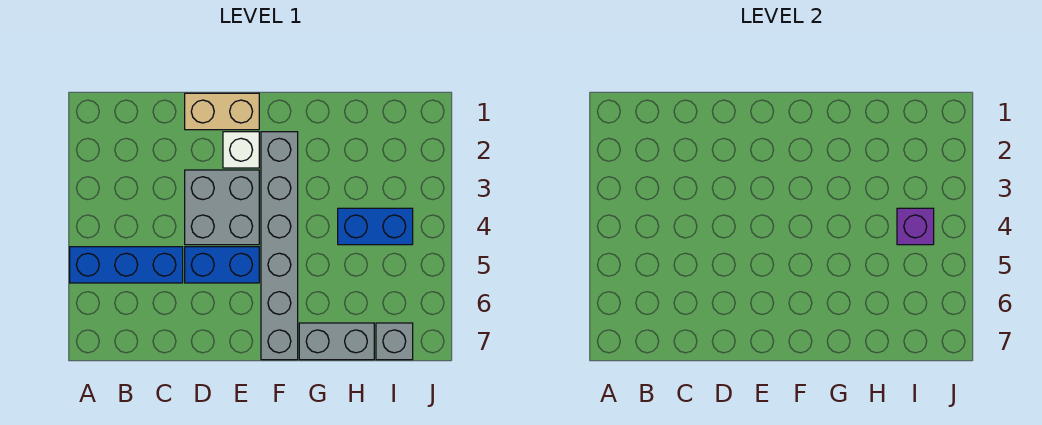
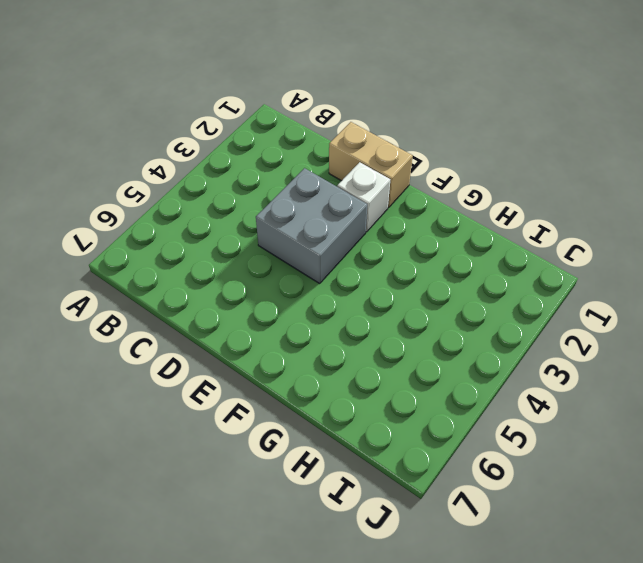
none -> blue 1x3 brick [70,247,183,283]
none -> blue 1x2 brick [185,247,259,283]

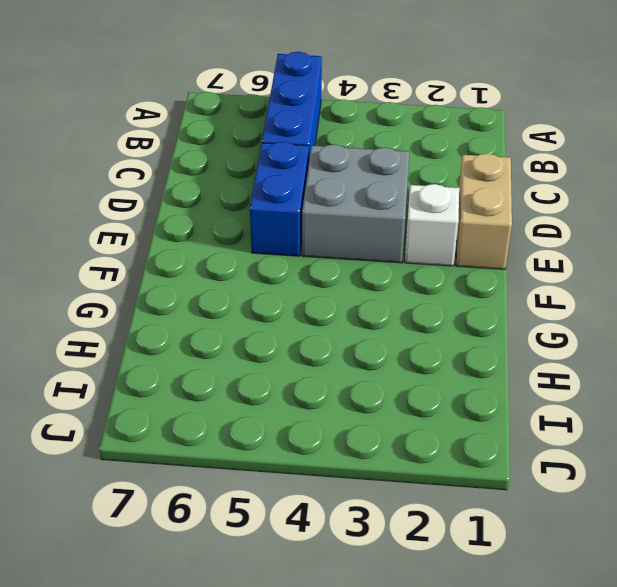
none -> grey 1x6 brick [261,132,298,360]
none -> grey 1x2 brick [299,323,374,360]

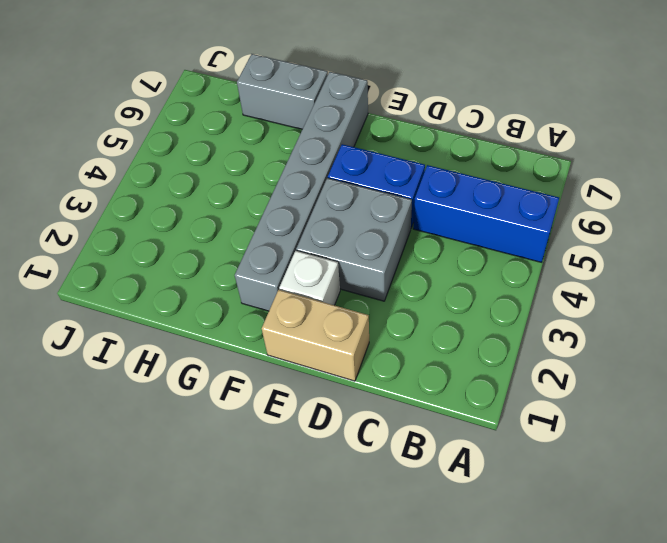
none -> blue 1x2 brick [338,208,413,245]
none -> grey 1x1 brick [376,323,413,360]

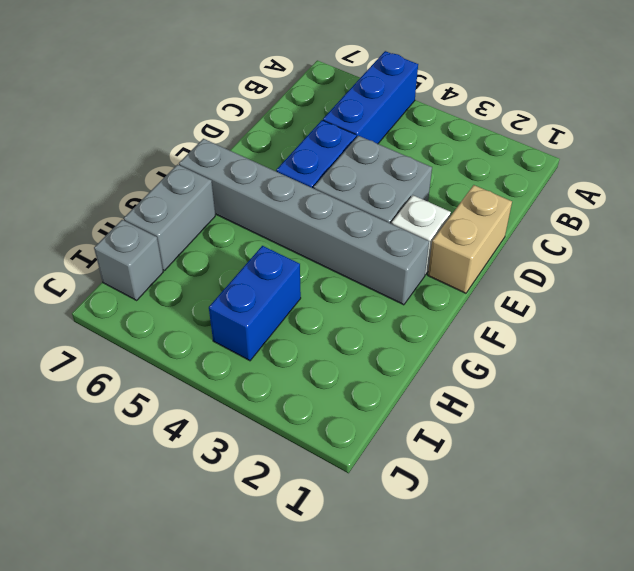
none -> purple 1x1 brick [897,208,934,245]

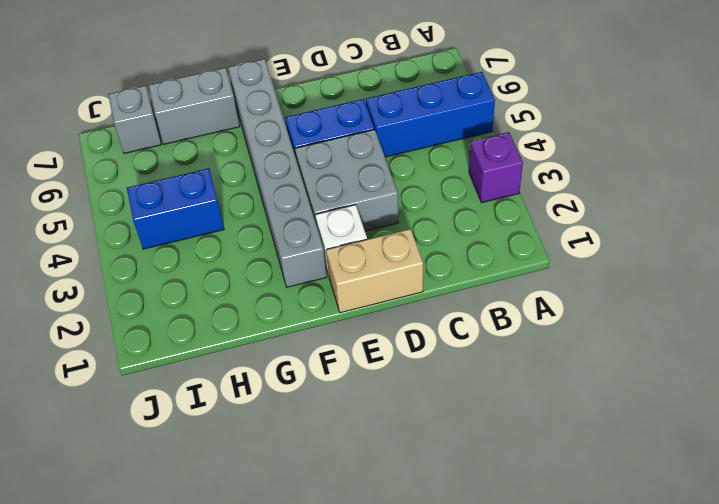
purple 1x1 brick [469,132,523,203] -> purple 1x1 brick moved to [897,208,934,245]

